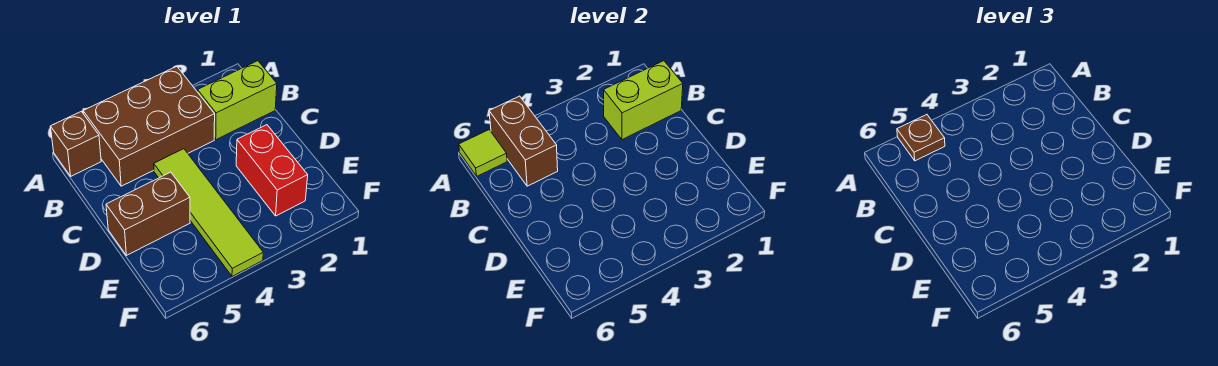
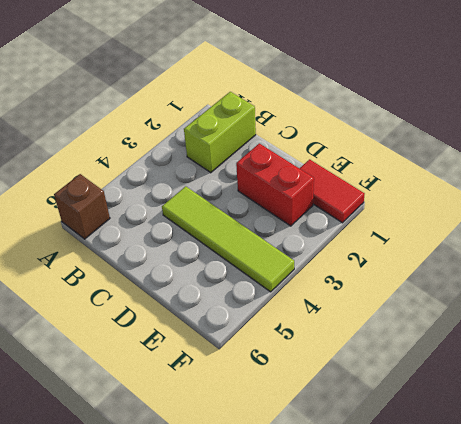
red 1x2 tile [300,159,365,223] -> none
none -> brown 2x3 brick [83,66,215,186]
none -> brown 1x2 brick [106,172,190,255]

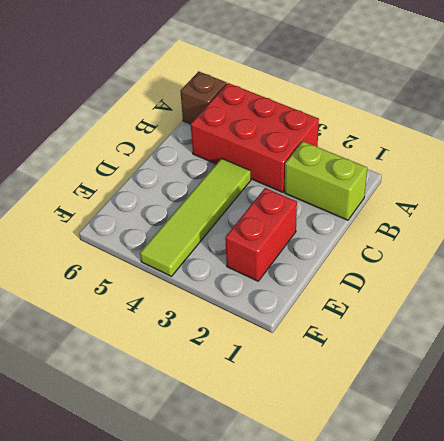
red 2x3 brick [191,83,319,192] -> brown 2x3 brick [83,66,215,186]
none -> brown 1x2 brick [106,172,190,255]
none -> brown 1x2 brick [489,96,558,186]

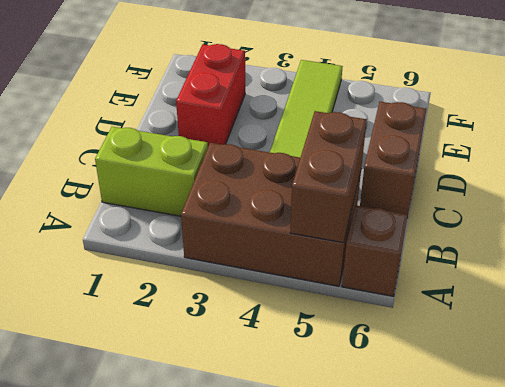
brown 1x2 brick [360,102,426,218] -> brown 1x2 brick turned to [106,172,190,255]
none -> lime 1x1 tile [459,130,507,176]
none -> lime 1x2 brick [604,61,683,139]

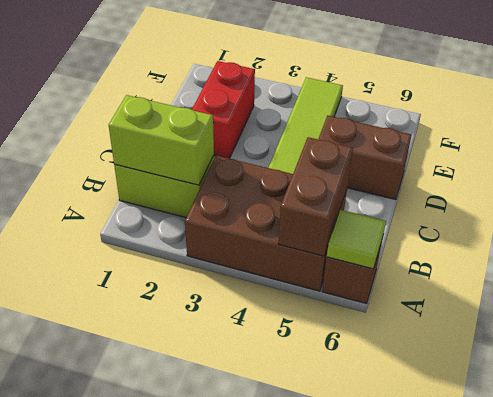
none -> brown 1x1 plate [897,115,945,161]

